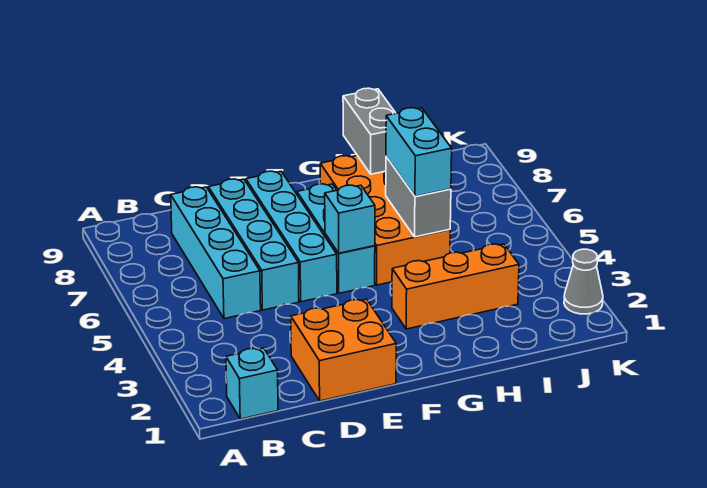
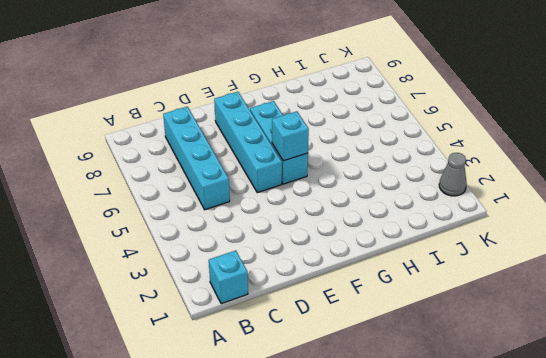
none -> orange 2x2 brick [291,299,396,401]
none -> cyan 1x4 brick [208,179,299,310]
none -> orange 1x3 brick [392,244,519,329]

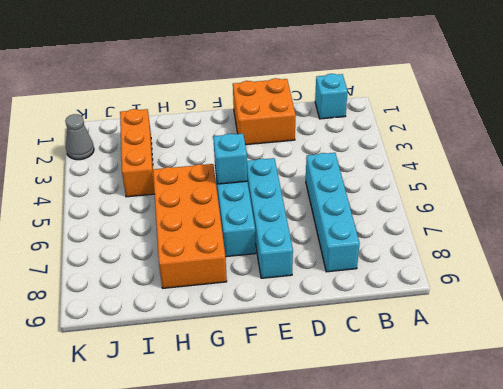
orange 1x3 brick [120,109,155,197] -> orange 1x3 brick turned to [392,244,519,329]
none -> cyan 1x4 brick [208,179,299,310]
none -> grey 1x2 brick [386,157,451,237]
none -> grey 1x2 brick [343,88,396,174]

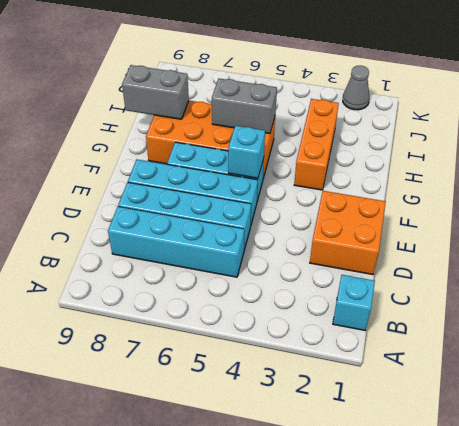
none -> cyan 1x2 brick [386,108,452,196]

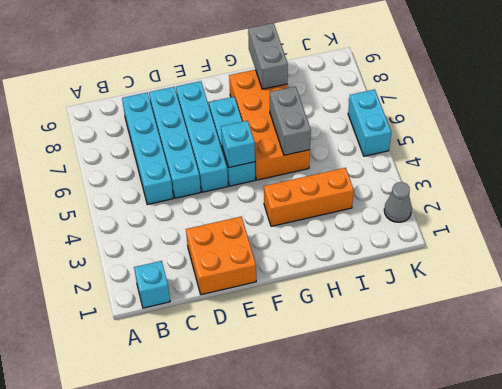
cyan 1x2 brick [348,89,391,156] -> cyan 1x2 brick moved to [386,108,452,196]

